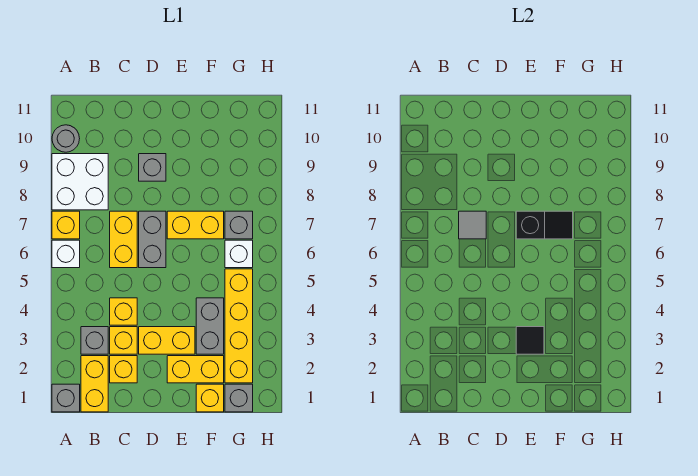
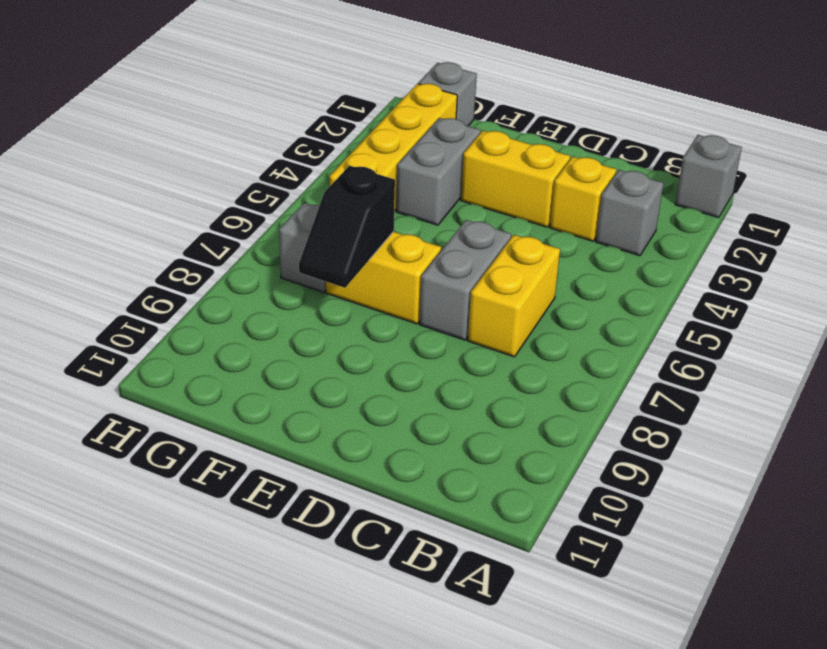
black 1x2 slope [299,166,395,288] -> black 1x2 slope turned to [516,211,573,239]
none -> white 1x1 brick [52,240,80,268]
none -> yellow 1x1 brick [52,211,80,239]
none -> white 2x2 brick [52,154,108,210]

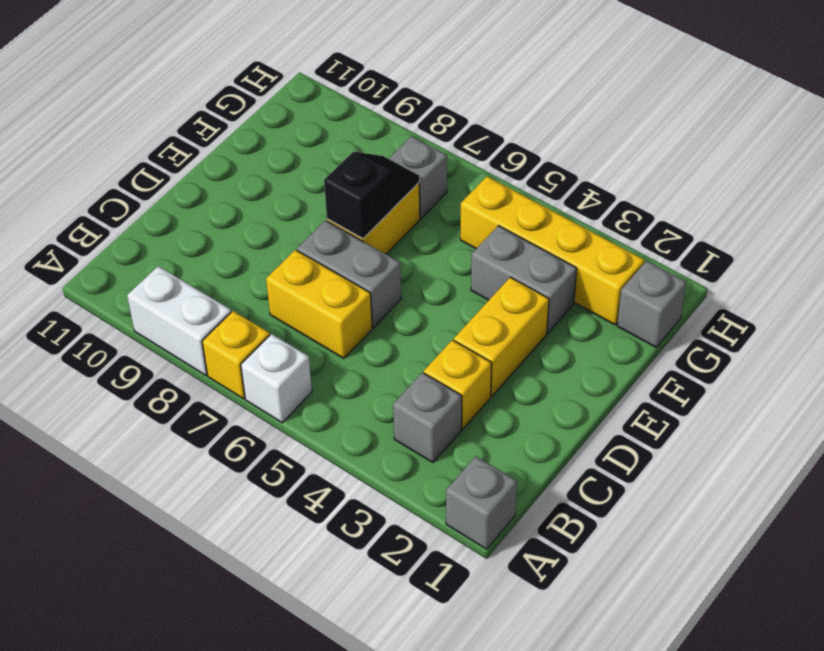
white 1x2 brick [127,266,231,375] -> white 2x2 brick [52,154,108,210]
none -> grey 1x1 round brick [52,125,80,152]
none -> yellow 1x2 brick [81,356,108,412]
none -> yellow 1x1 brick [110,356,137,383]

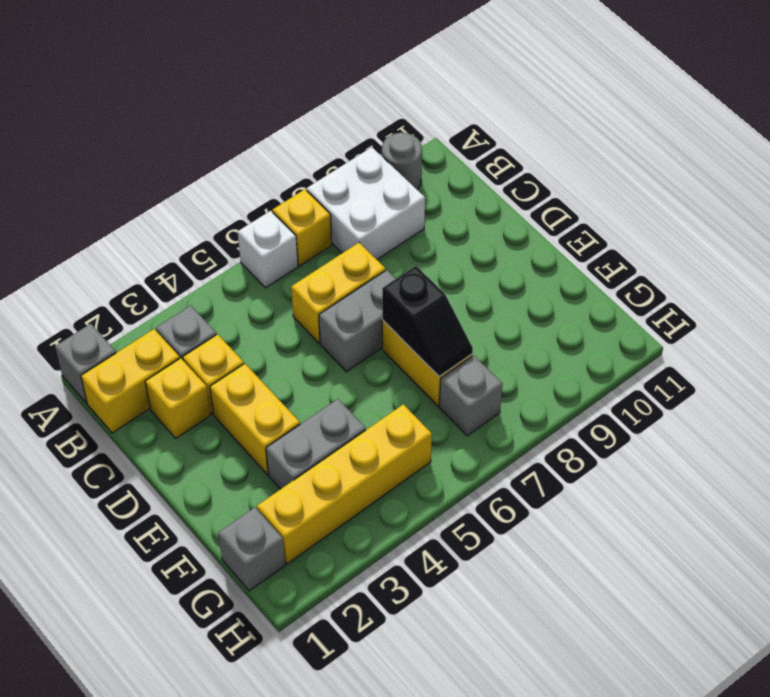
none -> yellow 1x1 brick [110,298,137,325]
none -> grey 1x1 brick [139,154,166,181]
none -> yellow 1x2 brick [167,356,224,383]

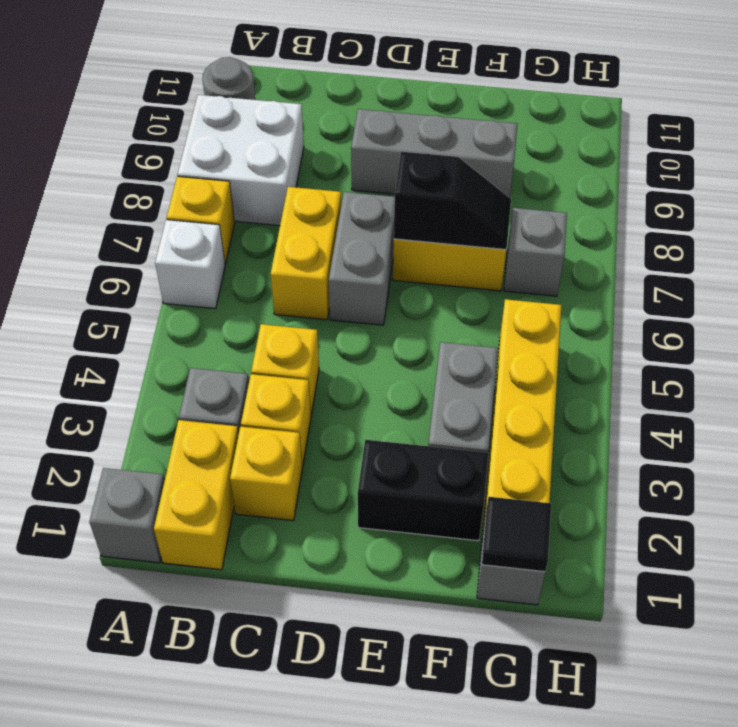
grey 1x3 brick [351,109,517,198] -> grey 1x1 brick [139,154,166,181]
black 1x2 brick [358,440,488,541] -> yellow 1x2 brick [167,356,224,383]
black 1x1 tile [482,497,551,572] -> black 1x1 tile moved to [516,327,544,354]
none -> yellow 1x2 brick [139,327,195,354]
none -> yellow 1x1 brick [196,384,224,412]
none -> white 1x1 brick [225,240,253,268]

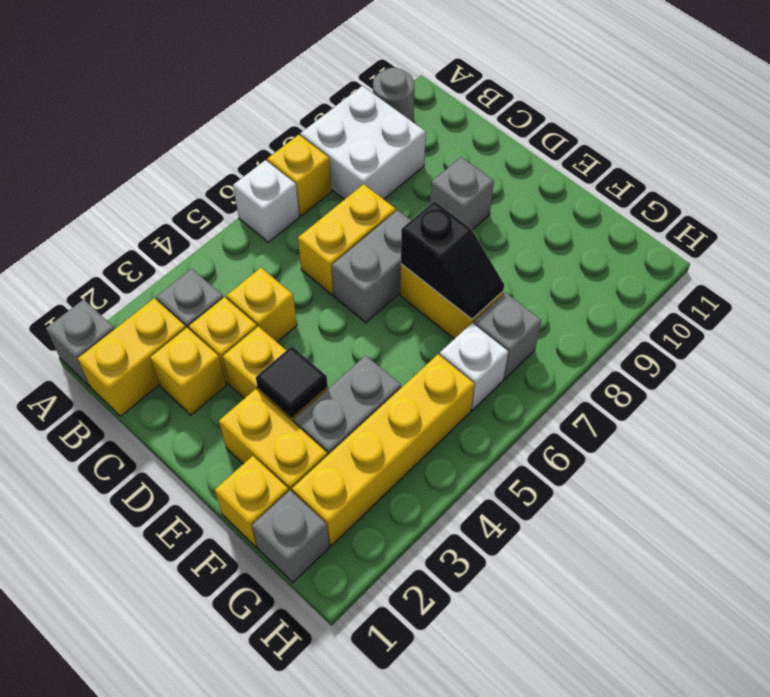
none -> grey 1x1 tile [459,211,486,239]

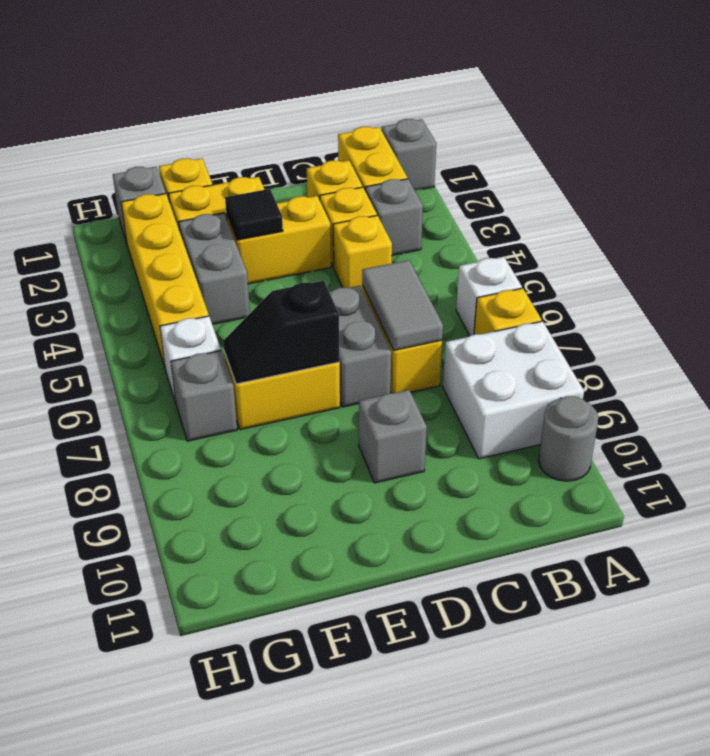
grey 1x2 tile [362,260,443,350] -> grey 1x1 tile [459,211,486,239]

